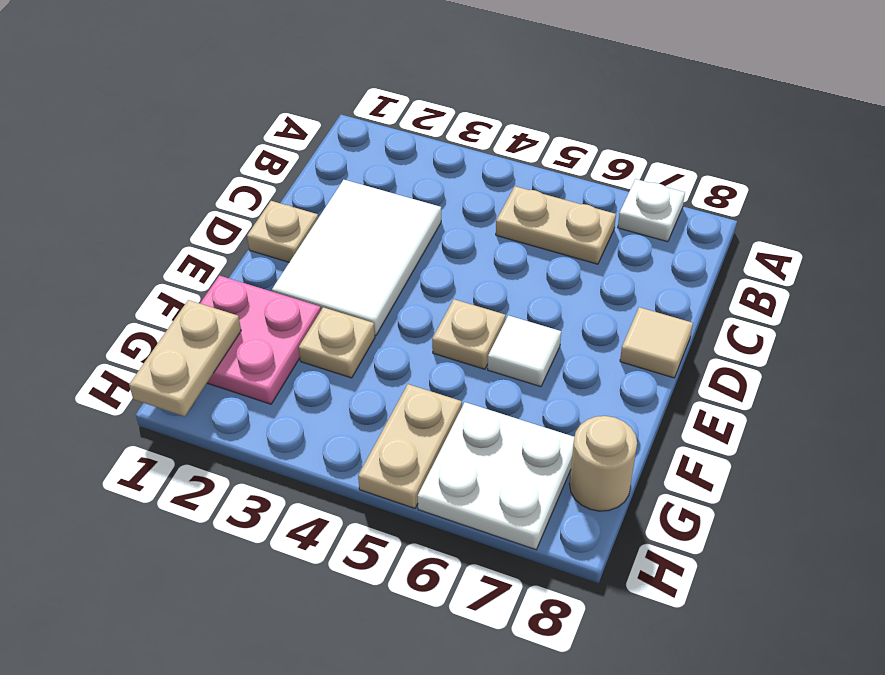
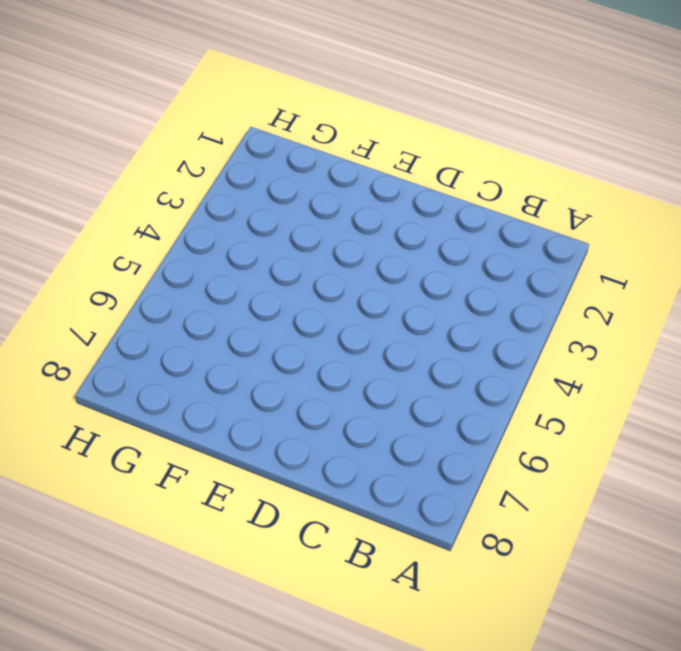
none -> white 1x1 plate [618,179,685,242]
none -> tan 1x2 plate [496,186,616,264]
none -> white 2x3 tile [272,180,441,336]

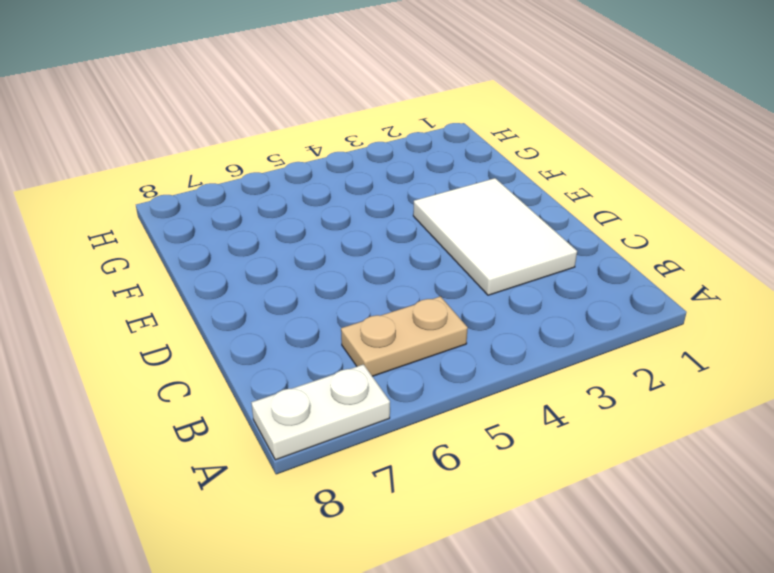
white 1x2 plate [251,364,390,460] -> white 1x1 plate [618,179,685,242]
none -> tan 1x1 plate [247,201,318,262]
none -> tan 1x1 tile [620,307,693,378]
none -> tan 1x1 plate [432,299,506,369]

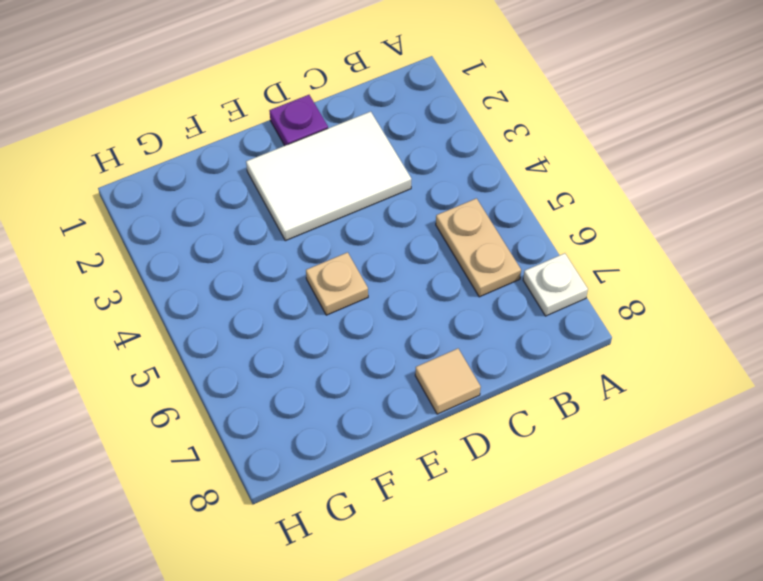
purple 1x1 plate [269,95,328,146] -> tan 1x1 plate [247,201,318,262]
none -> white 1x1 tile [488,315,561,387]
none -> pink 2x2 plate [200,275,321,404]
none -> tan 1x1 plate [299,307,375,378]

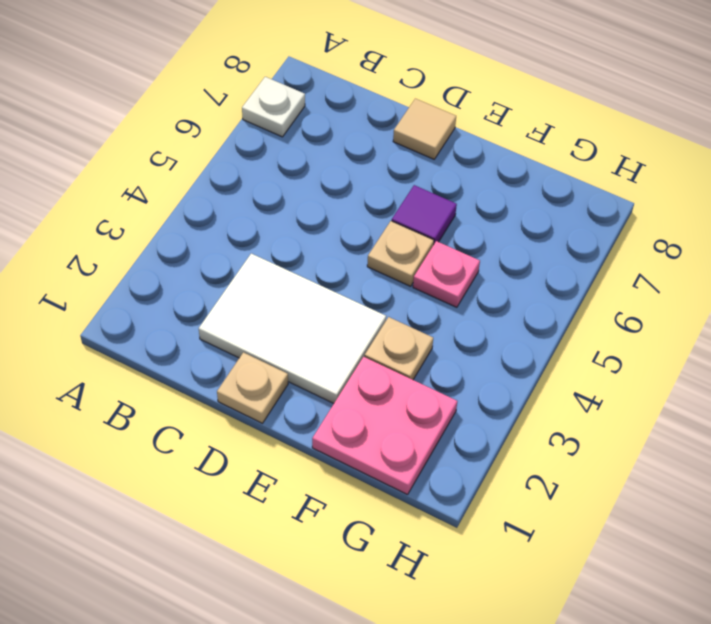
purple 1x1 tile [392,185,457,244] -> white 1x1 tile [488,315,561,387]
pink 1x1 plate [413,241,480,307] -> none
none -> tan 1x2 plate [496,186,616,264]
none -> tan 1x2 plate [358,384,462,508]
none -> white 2x2 plate [418,402,574,550]

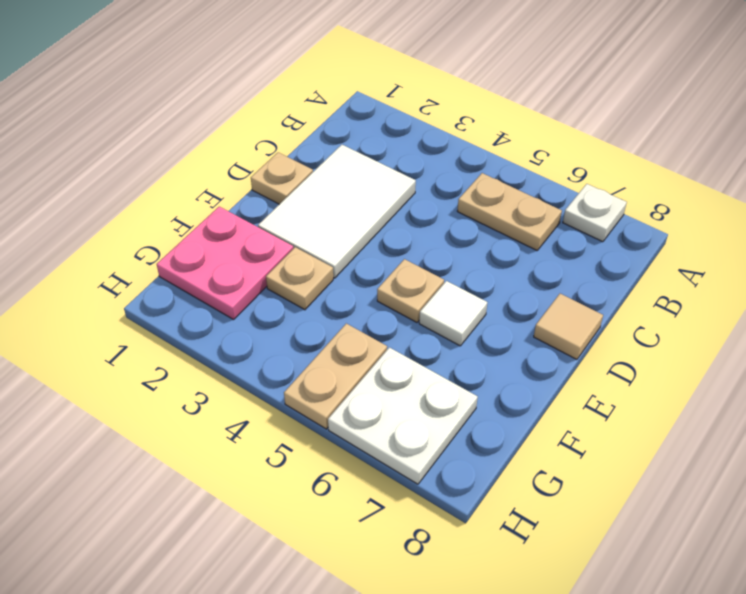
none -> tan 1x1 round brick [570,416,637,511]
none -> tan 1x2 plate [129,300,241,417]

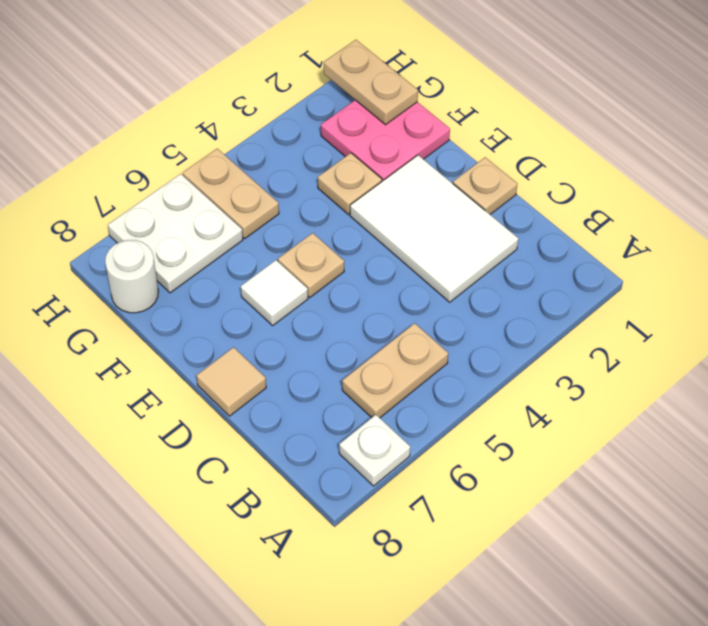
white 1x1 round brick [105,240,158,313] -> tan 1x1 round brick [570,416,637,511]

